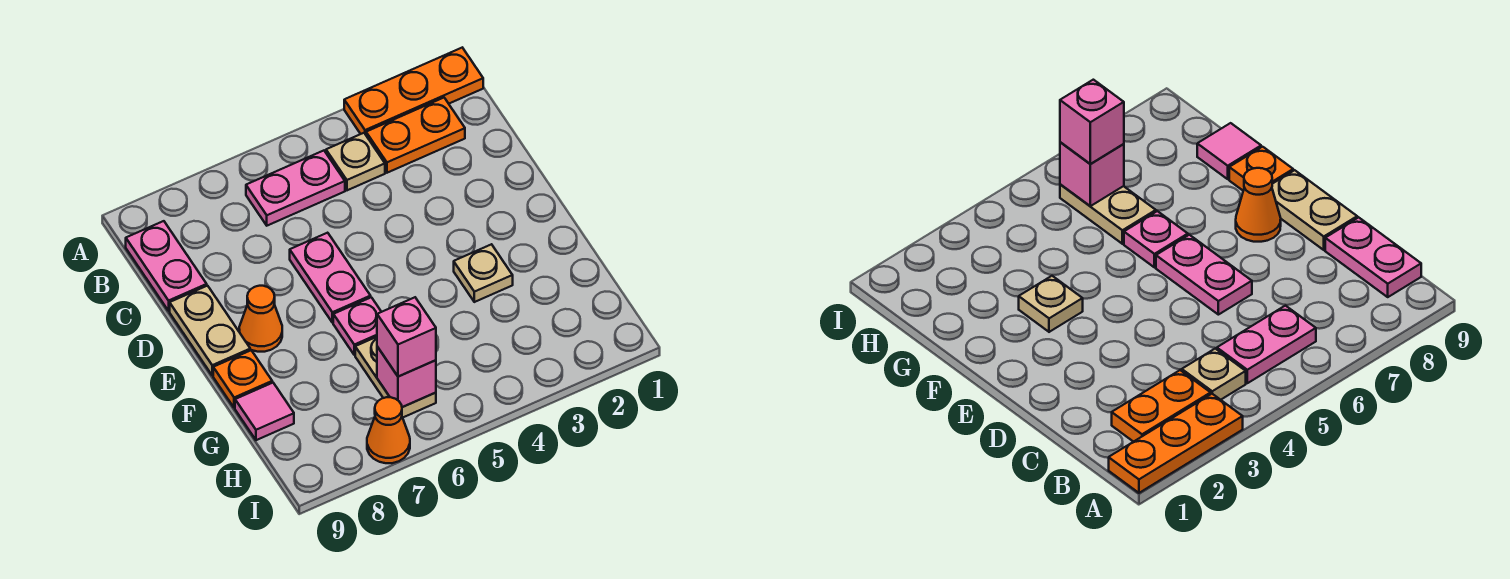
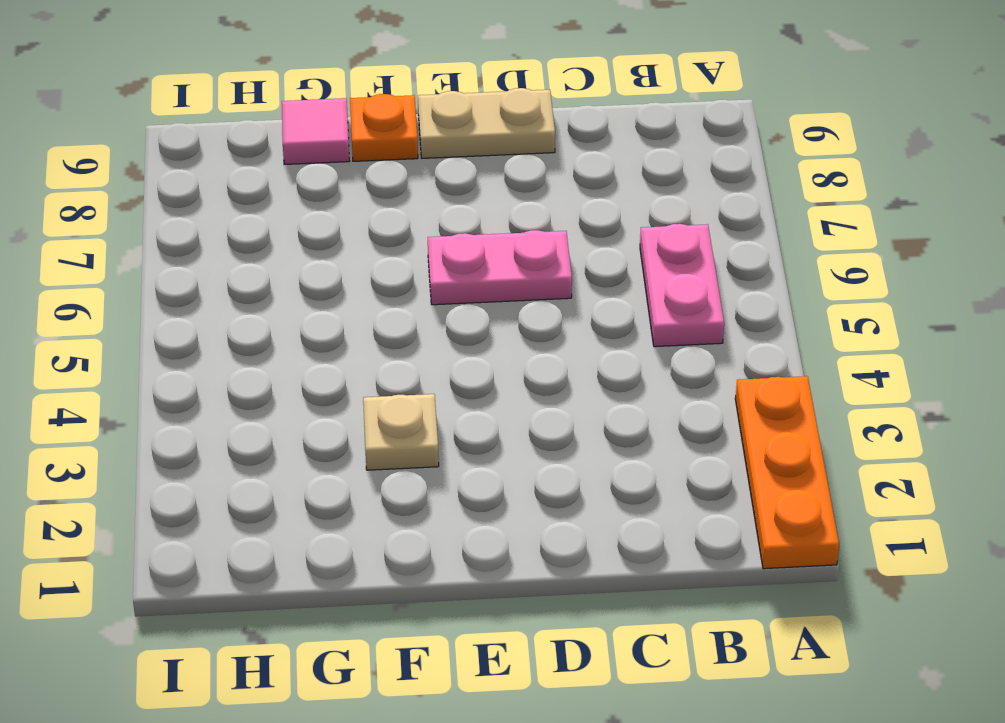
none -> orange 1x2 plate [366,98,465,173]
none -> tan 1x1 plate [326,133,385,190]
none -> pink 1x2 plate [126,221,207,311]

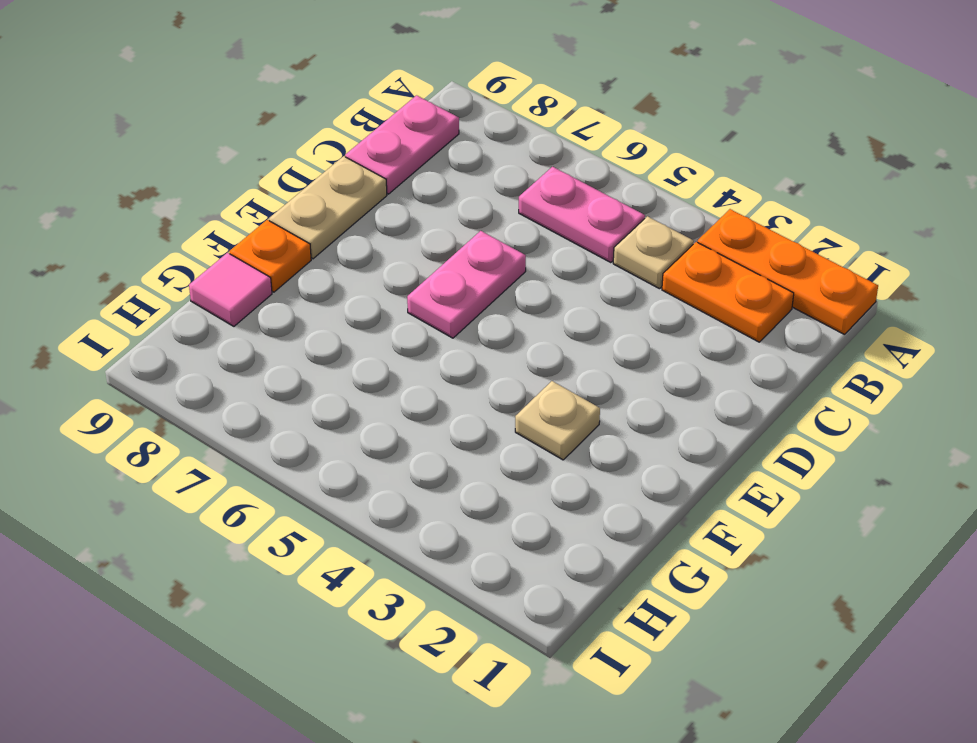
none -> orange 1x1 cone [239,286,282,352]
none -> pink 1x1 plate [333,297,381,355]
none -> tan 1x2 plate [355,337,436,417]

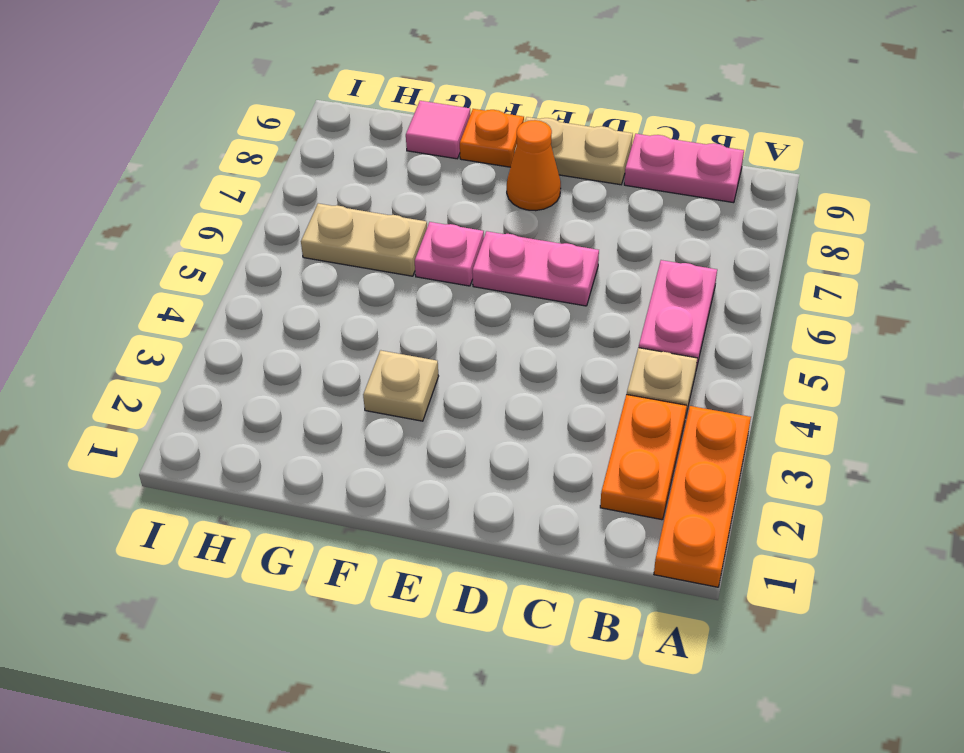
none -> orange 1x1 cone [367,397,410,463]
none -> pink 1x1 brick [377,347,436,407]
none -> pink 1x1 brick [377,297,436,377]

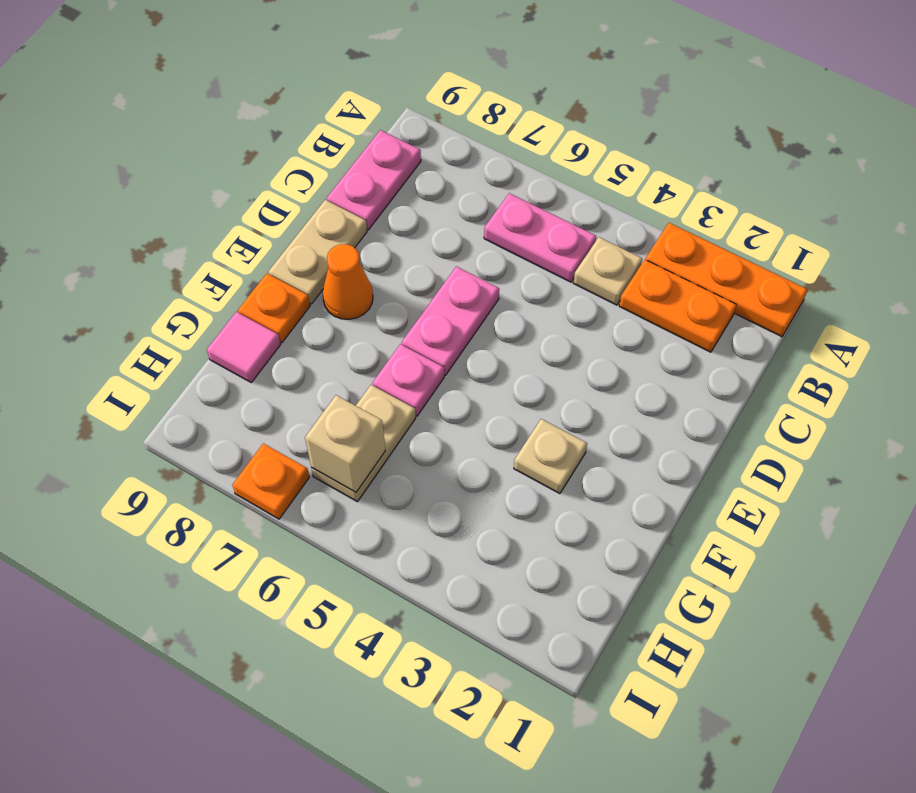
tan 1x1 brick [305,395,385,492] -> pink 1x1 brick [377,347,436,407]
orange 1x1 plate [232,443,309,519] -> orange 1x1 cone [367,397,410,463]
none -> pink 1x1 brick [377,297,436,377]

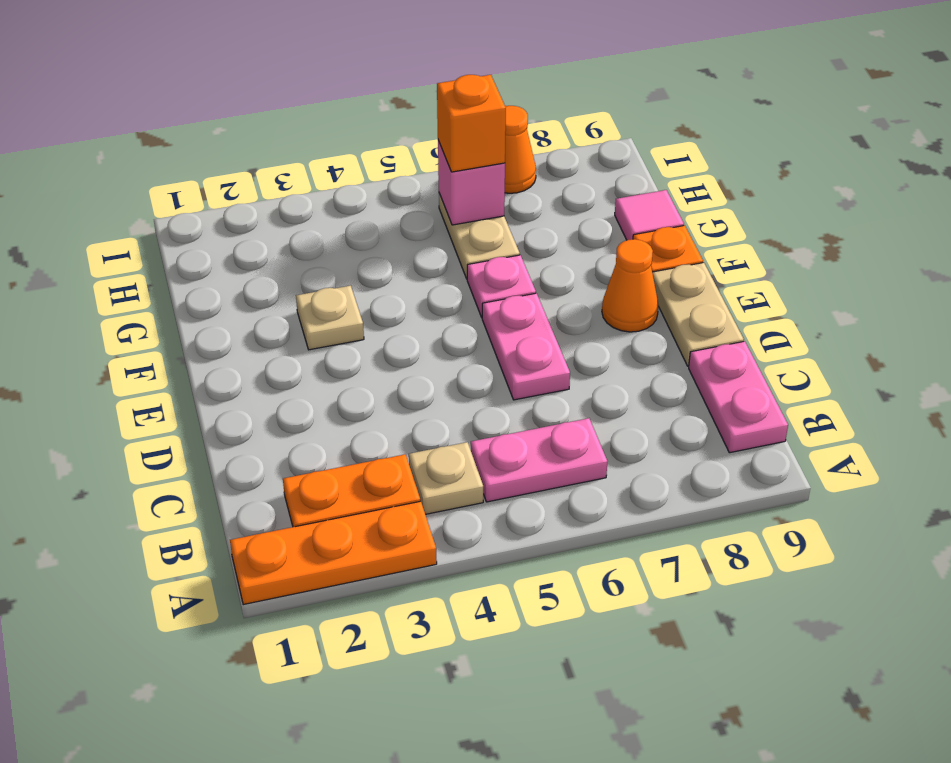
orange 1x1 brick [437,75,506,172] -> pink 1x1 brick [377,297,436,377]

